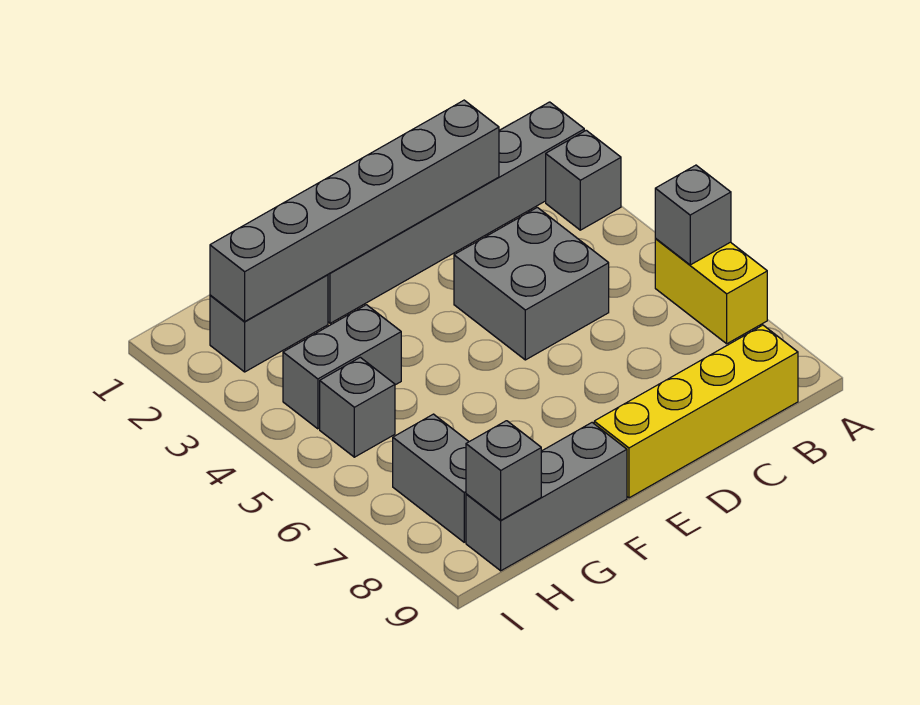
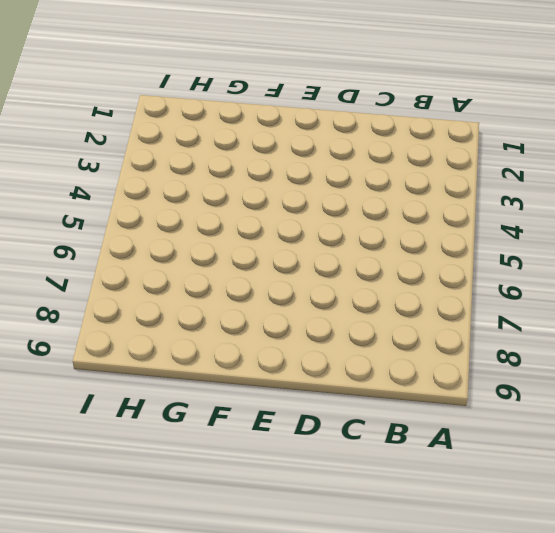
none -> grey 1x6 brick [328,102,584,323]
none -> grey 1x1 brick [546,130,621,230]
none -> yellow 1x2 brick [655,239,767,344]

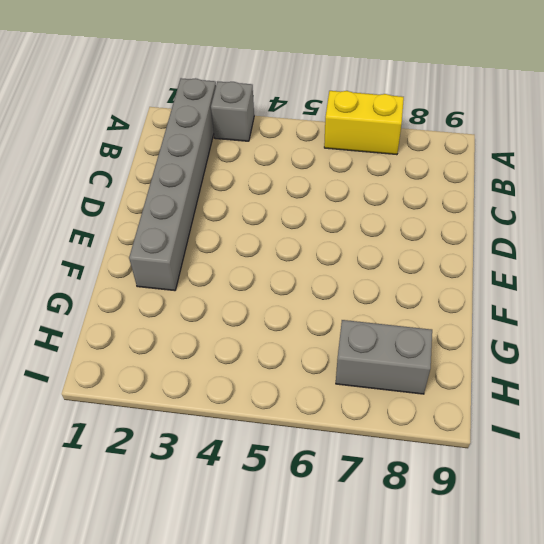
none -> yellow 1x4 brick [594,325,798,498]
none -> grey 2x2 brick [454,207,609,360]
none -> grey 1x3 brick [466,423,627,571]

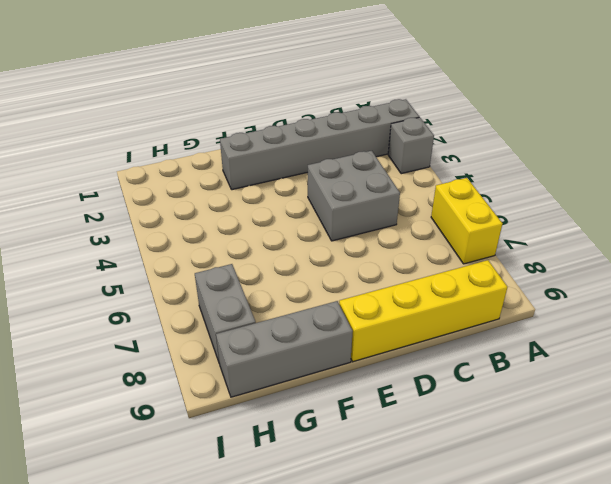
none -> grey 1x2 brick [210,275,328,372]
none -> grey 1x2 brick [283,305,401,429]
none -> grey 1x1 brick [320,357,395,457]

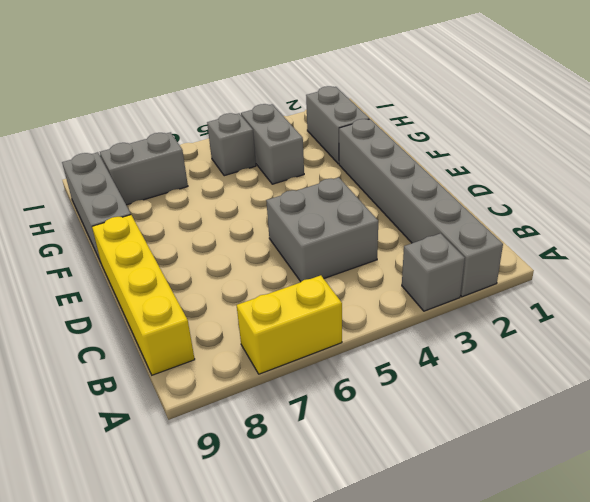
none -> grey 1x1 brick [655,165,731,265]
none -> grey 1x6 brick [210,100,499,321]
none -> grey 1x1 brick [466,421,541,520]

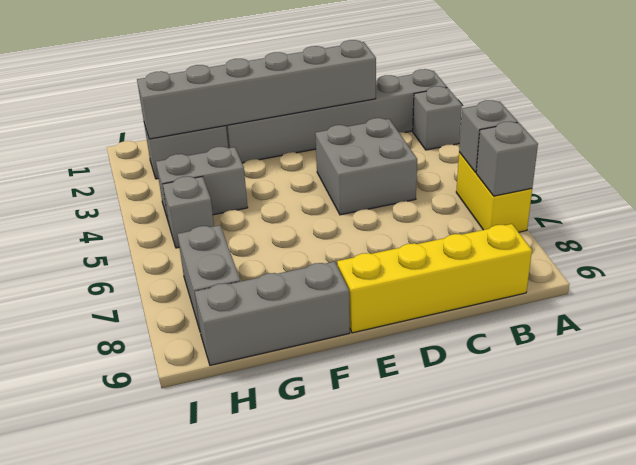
grey 1x1 brick [476,121,538,196] -> grey 1x1 brick moved to [466,421,541,520]

